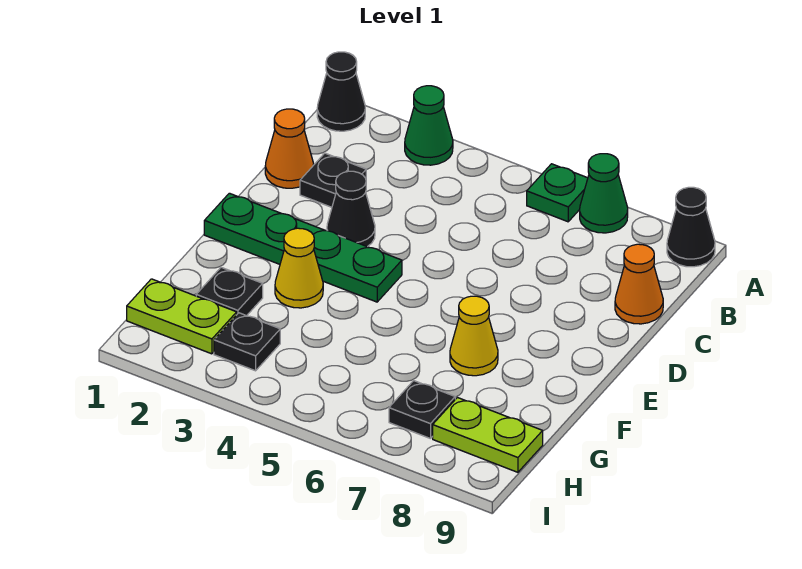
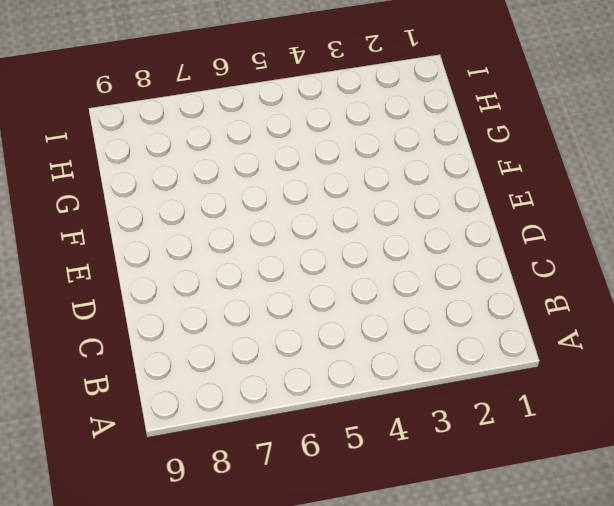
none -> black 1x1 cone [317,52,365,131]
none -> green 1x1 cone [405,86,453,165]
none -> green 1x1 plate [527,164,588,222]

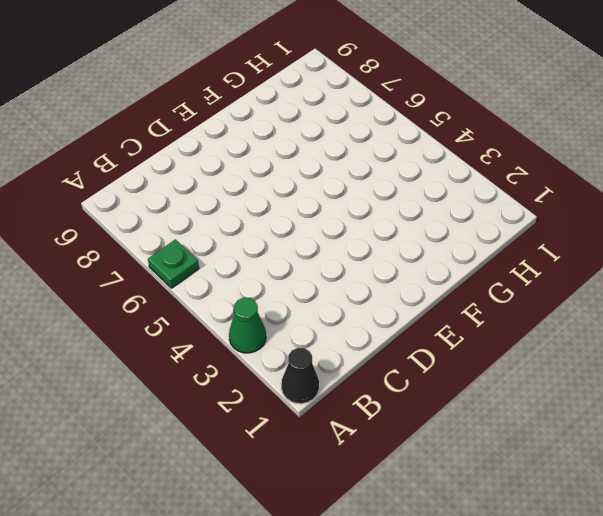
none -> green 1x1 cone [580,154,628,233]
none -> black 1x1 cone [667,187,715,267]
none -> orange 1x1 cone [265,109,314,188]

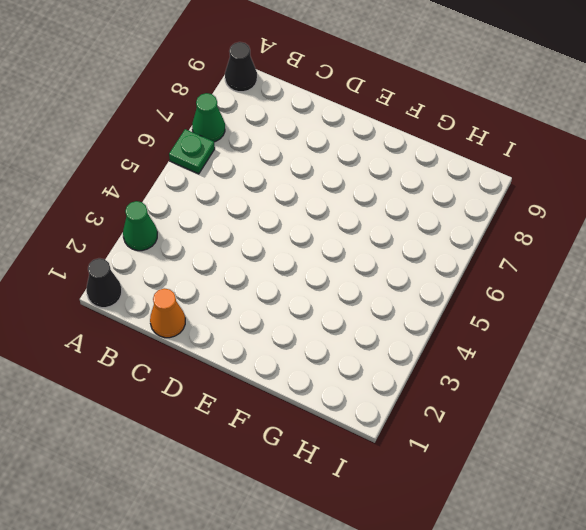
none -> black 1x1 plate [300,153,366,207]
none -> orange 1x1 cone [615,244,663,324]
none -> black 1x1 cone [327,171,375,247]

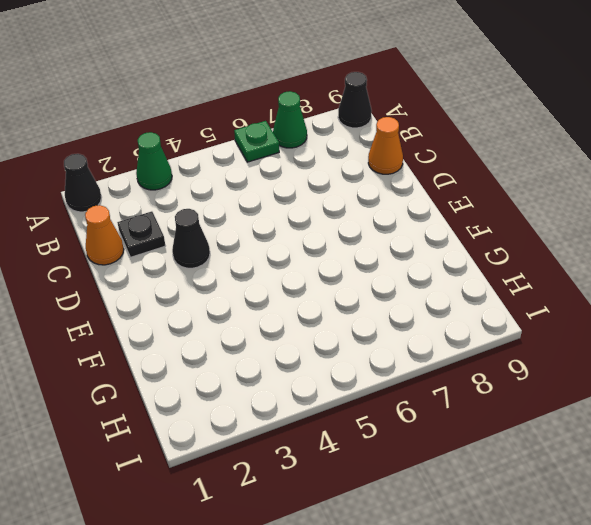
none -> green 1x4 plate [204,193,402,302]
none -> yellow 1x1 cone [275,228,323,308]
none -> yellow 1x1 cone [450,296,498,376]

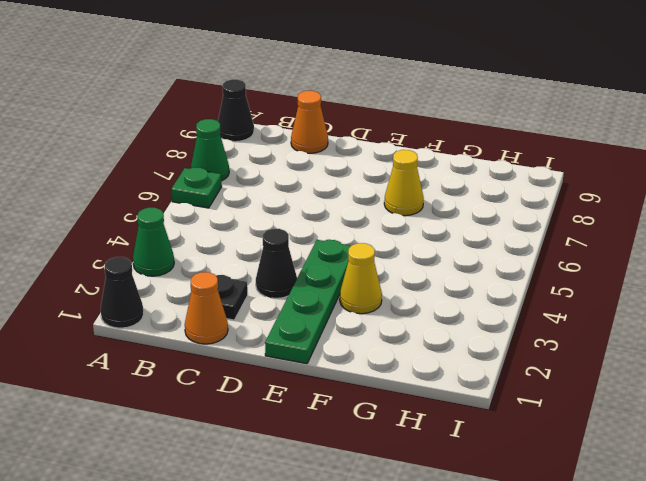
none -> black 1x1 plate [196,267,263,316]
none -> lime 1x2 plate [127,279,237,354]
none -> black 1x1 plate [214,313,280,371]

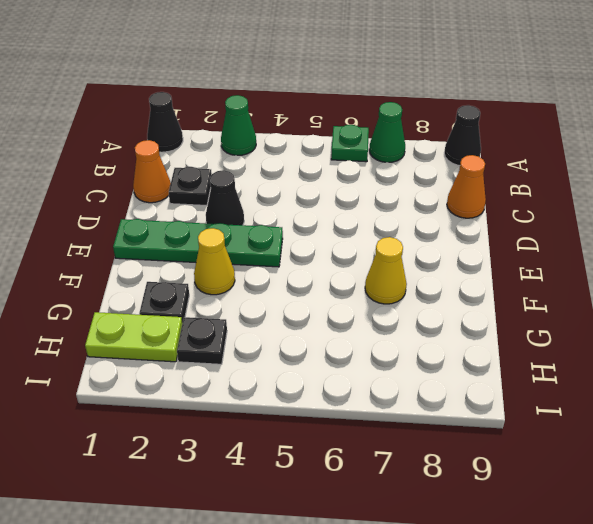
none -> black 1x1 plate [389,381,455,439]
none -> lime 1x2 plate [433,398,543,472]

